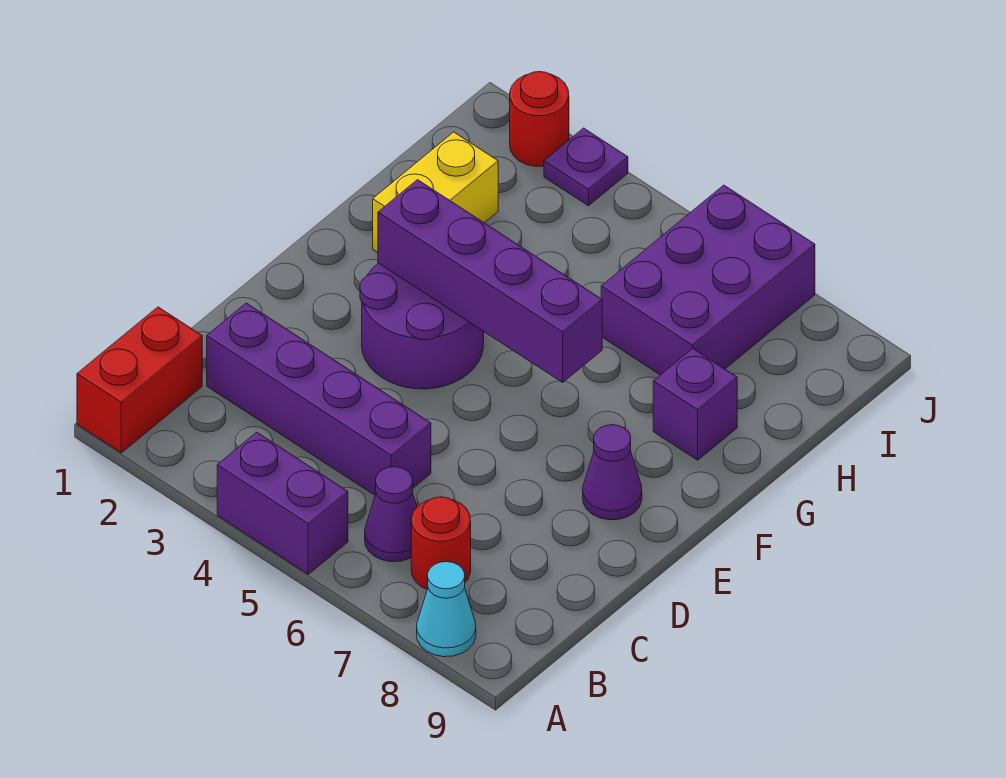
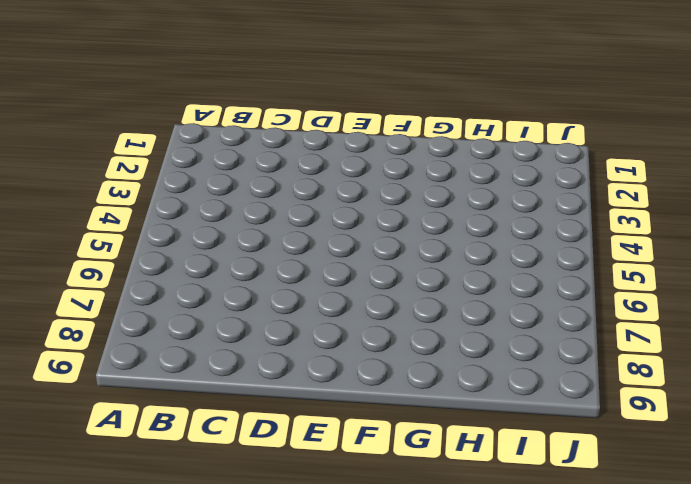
none -> red 1x2 brick [77,307,202,453]
none -> purple 1x2 brick [217,432,348,574]
none -> cyan 1x1 cone [417,562,476,657]

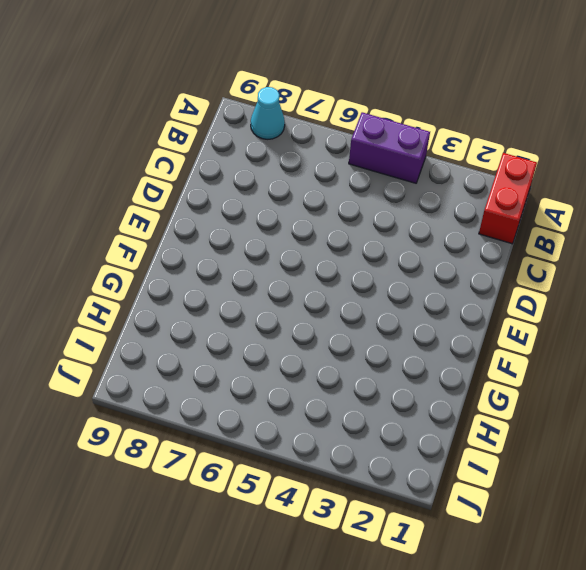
none -> purple 1x1 cone [365,467,417,562]
none -> red 1x1 round brick [411,497,471,589]
none -> purple 1x4 brick [207,303,431,495]

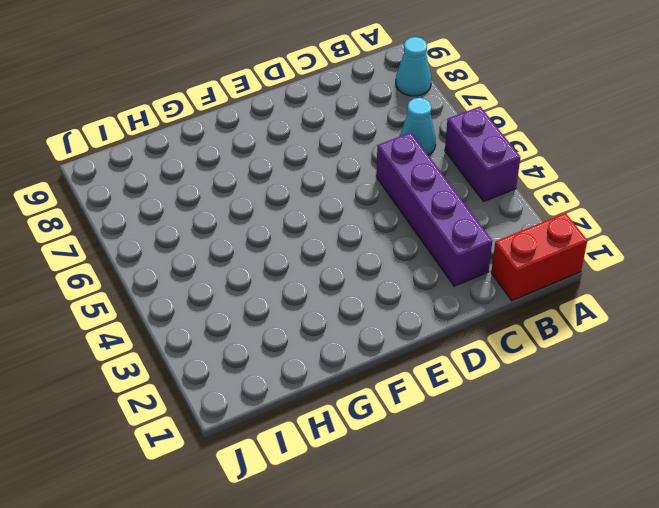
cyan 1x1 cone [399,98,436,155] -> purple 1x1 cone [365,467,417,562]
none -> red 1x1 round brick [411,497,471,589]
none -> purple 2x2 round brick [360,263,484,389]
none -> purple 1x1 cone [583,425,642,520]

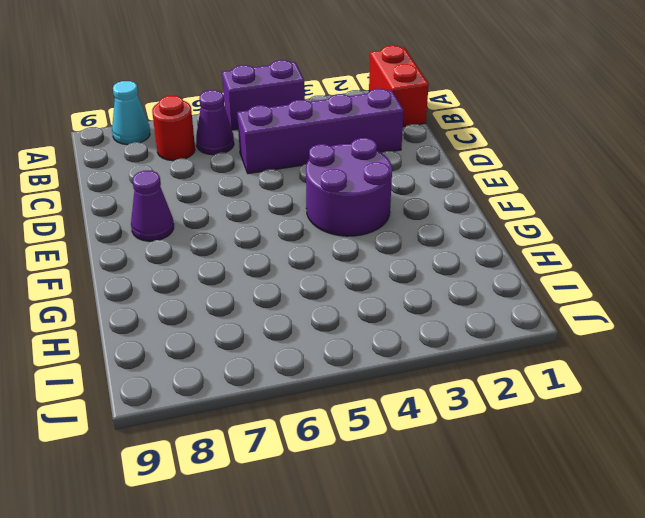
none -> yellow 1x2 brick [373,132,498,252]
none -> purple 1x1 brick [653,349,737,460]
none -> purple 2x3 brick [601,185,815,375]

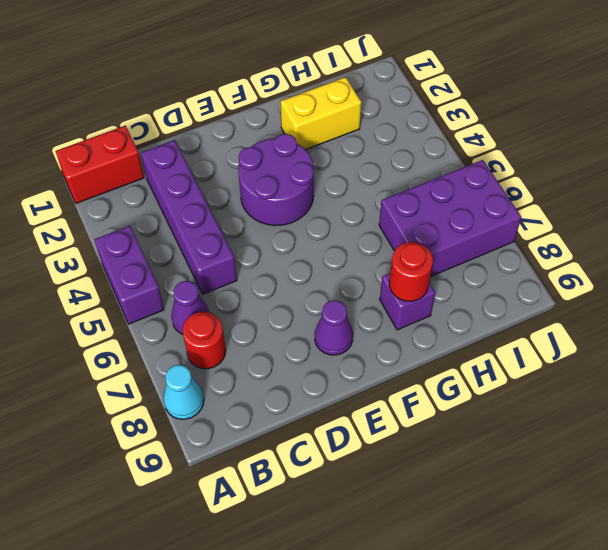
red 1x1 round brick [389,242,433,301] -> red 1x1 round brick moved to [510,72,569,167]
none -> purple 1x1 plate [544,128,628,206]
none -> purple 1x4 brick [378,180,602,382]

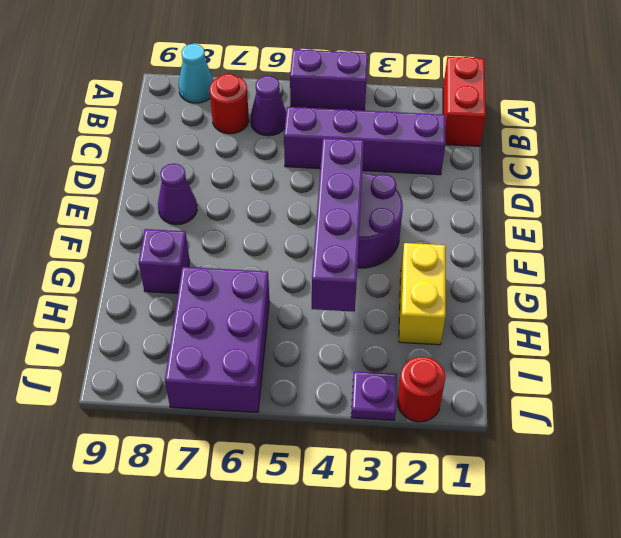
purple 1x4 brick [312,138,364,312] -> purple 1x4 brick turned to [378,180,602,382]

